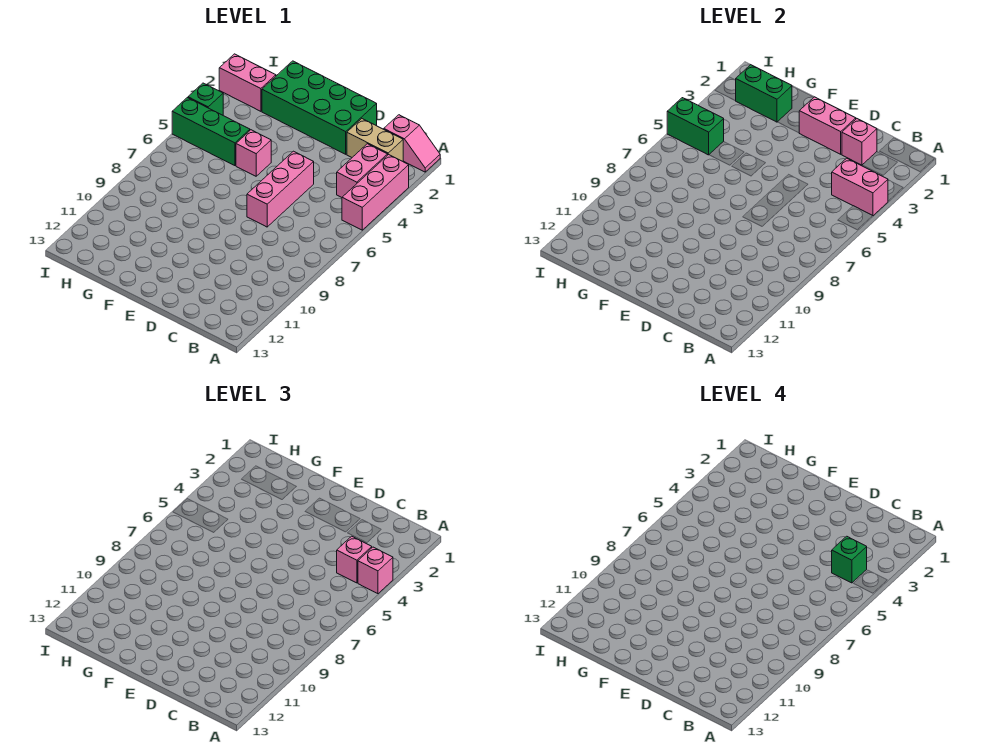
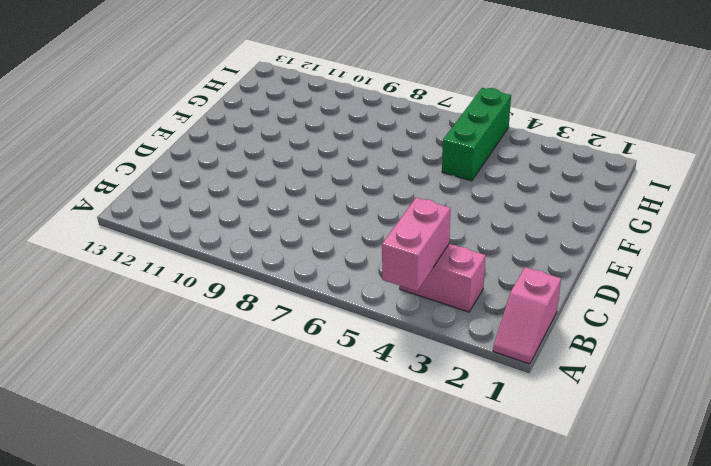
none -> pink 1x3 brick [342,154,409,230]
none -> tan 1x2 brick [347,119,403,161]
none -> green 2x4 brick [262,61,377,154]

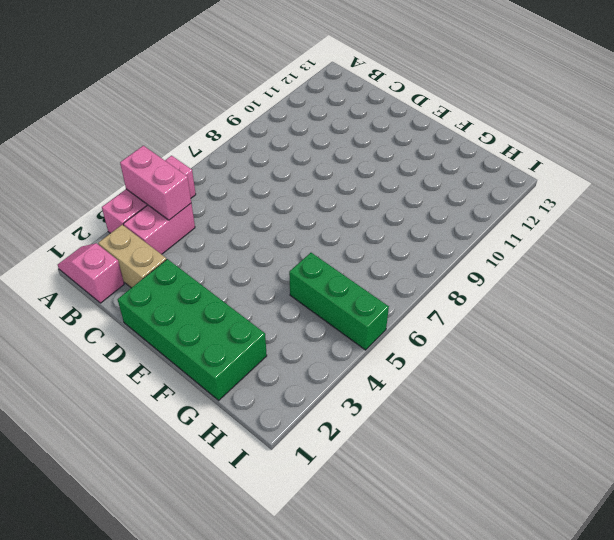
none -> pink 1x3 brick [247,151,314,227]
none -> pink 1x1 brick [236,130,271,176]
none -> pink 1x2 brick [219,54,276,111]

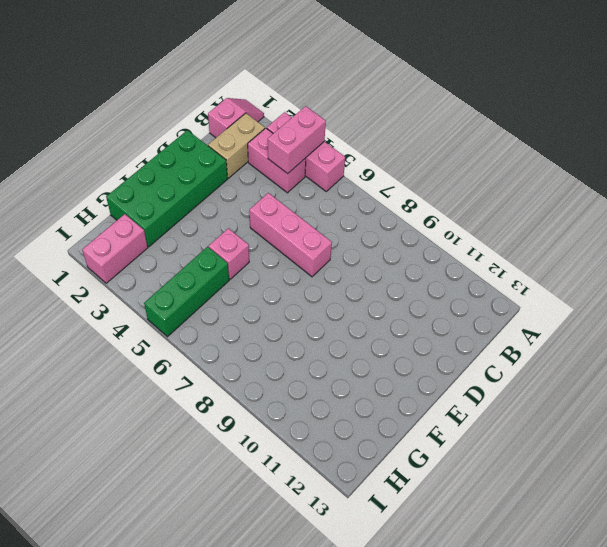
none -> green 1x1 brick [188,83,223,115]
none -> pink 1x1 brick [842,119,877,165]
none -> pink 1x2 brick [799,97,856,154]

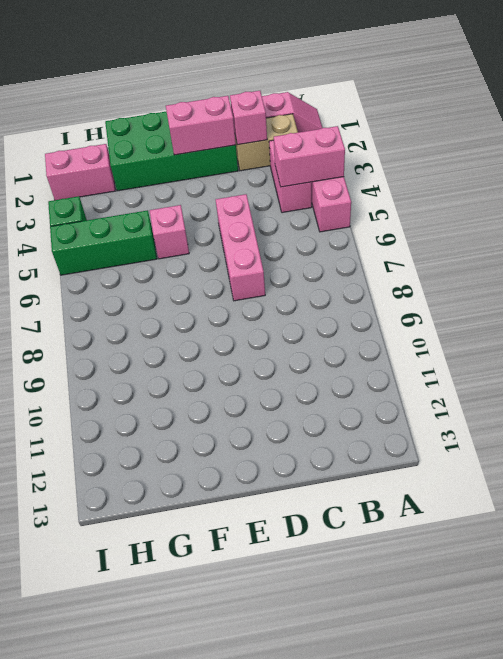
none -> green 1x2 brick [736,65,792,122]
none -> green 1x2 brick [667,98,724,155]
none -> pink 1x1 brick [358,547,393,594]

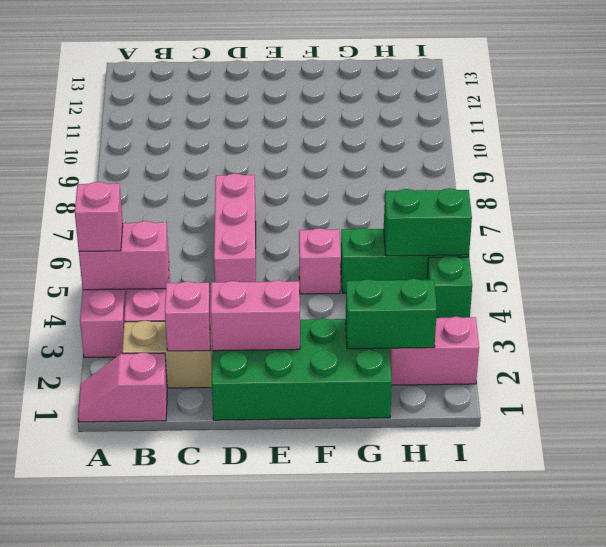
none -> pink 1x1 brick [337,536,372,583]
none -> green 1x1 brick [832,536,867,583]

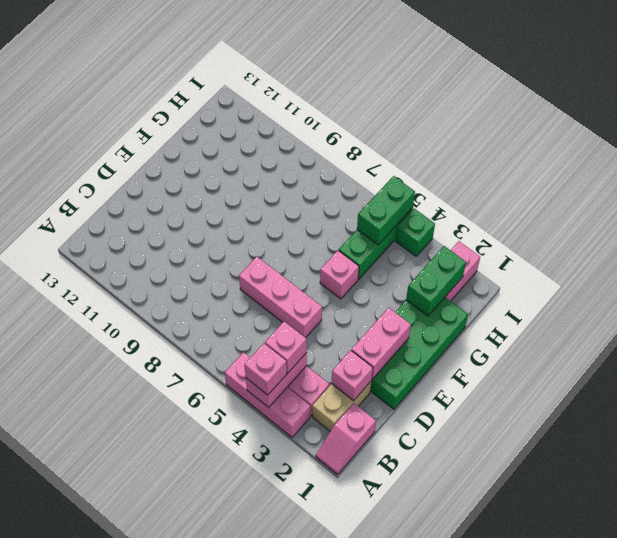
none -> green 1x1 brick [832,536,867,583]

